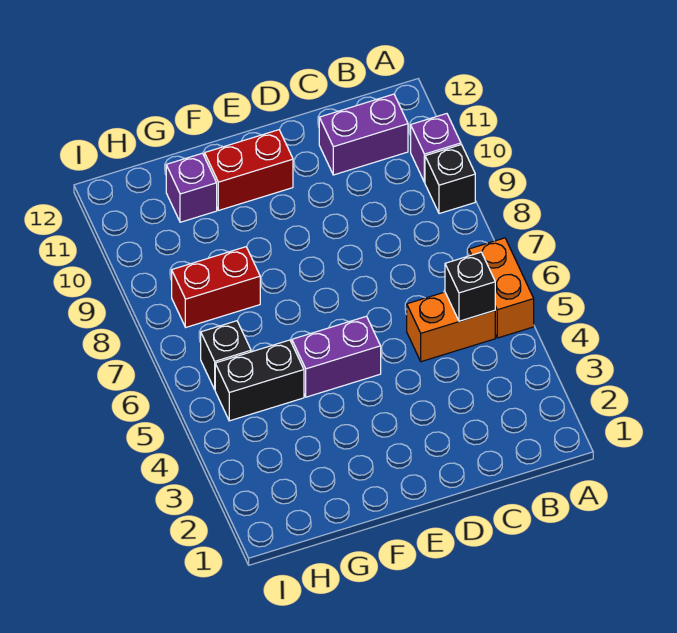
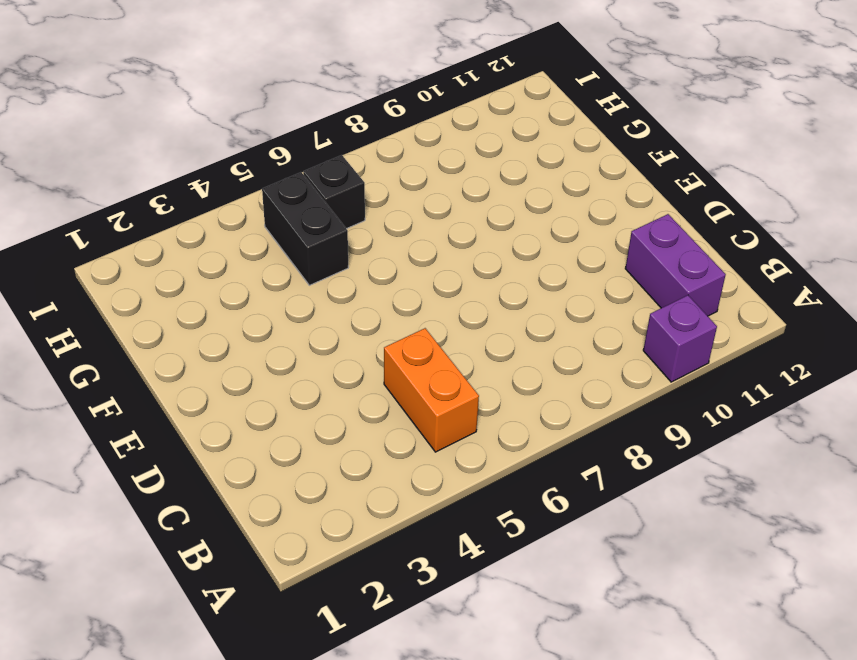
none -> orange 1x2 brick [469,238,534,338]
none -> black 1x1 brick [425,145,475,214]
none -> purple 1x2 brick [292,316,381,397]

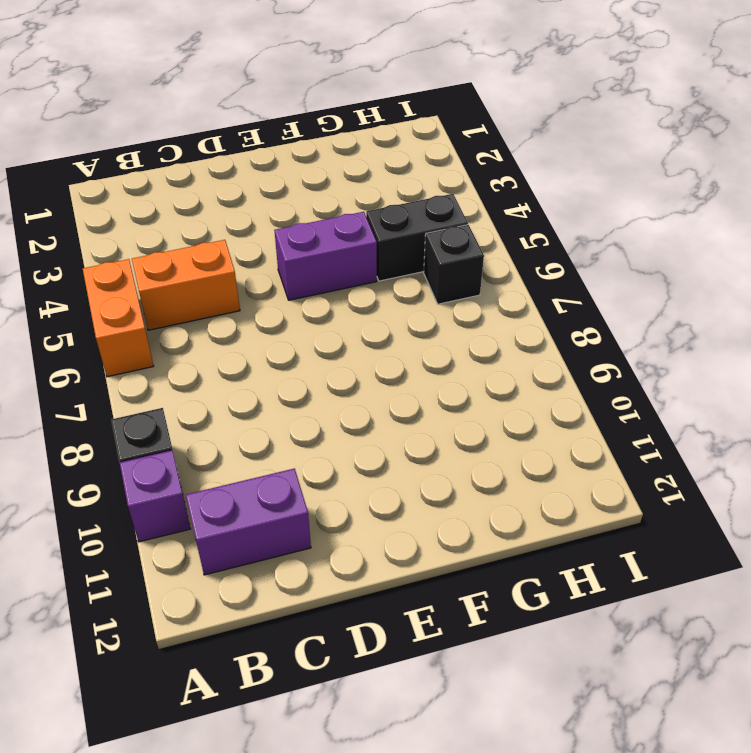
none -> red 1x2 brick [205,130,293,210]
none -> red 1x2 brick [172,247,260,327]
none -> purple 1x1 brick [166,153,217,222]

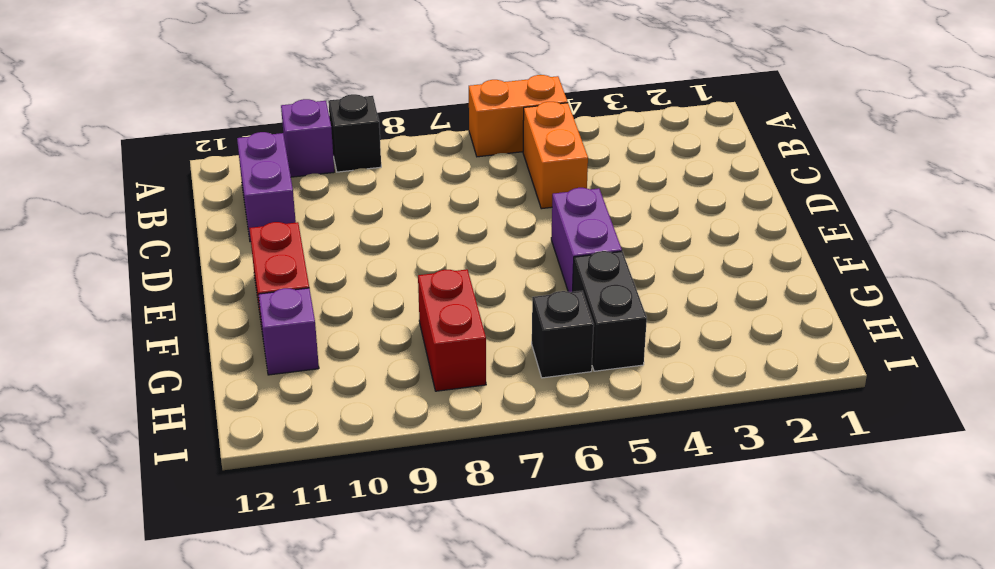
none -> black 1x1 brick [445,252,495,321]

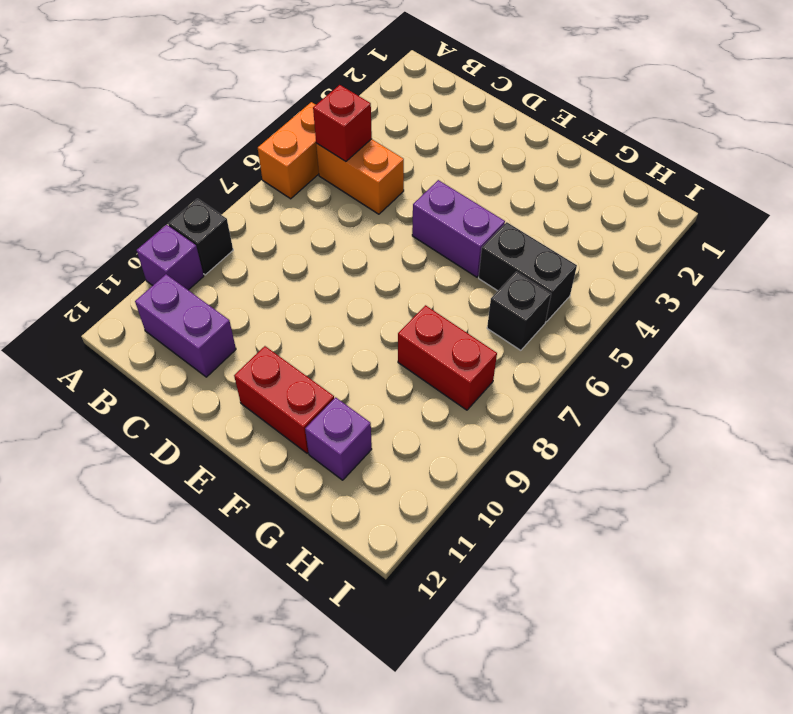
red 1x1 brick [313,85,372,161] -> black 1x1 brick [445,252,495,321]

